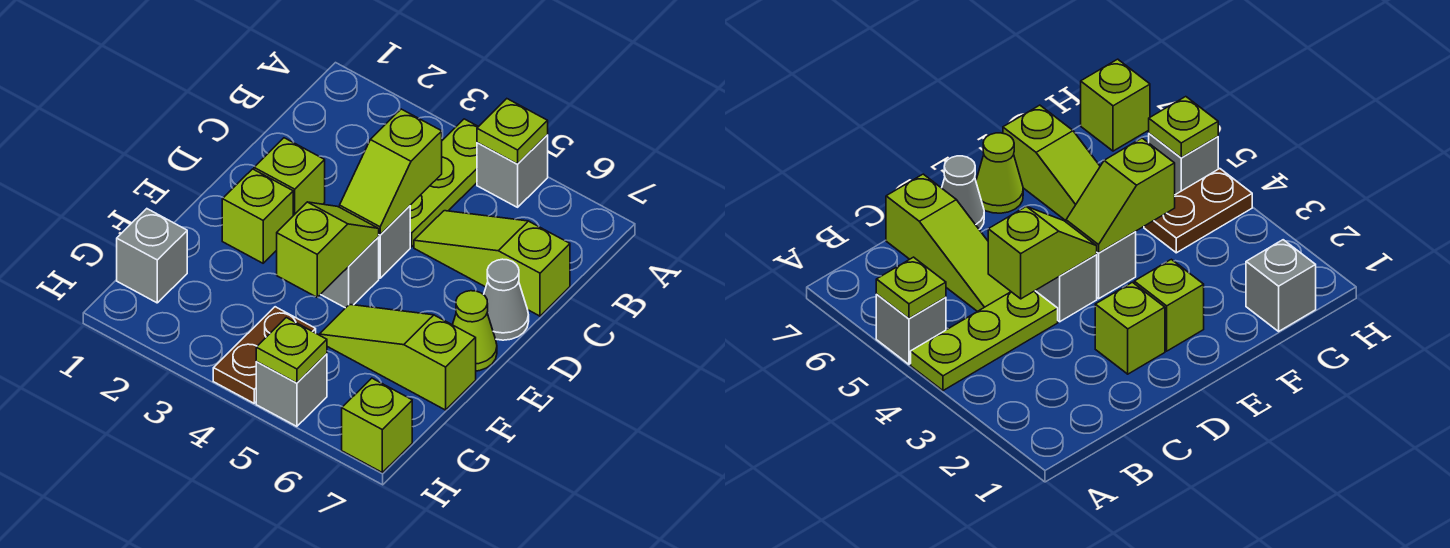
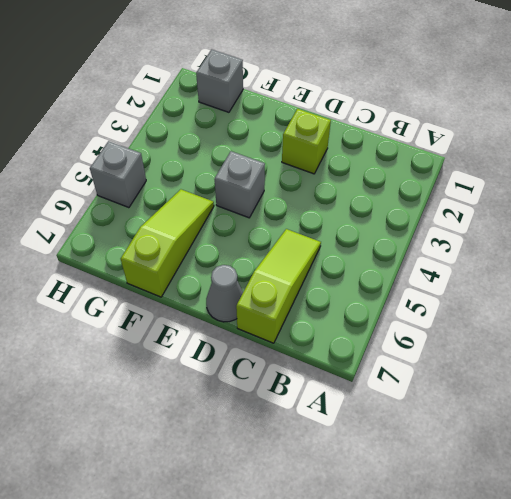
none -> lime 1x3 plate [410,119,478,247]
none -> grey 1x1 brick [477,135,548,207]
none -> grey 1x1 brick [379,206,410,278]

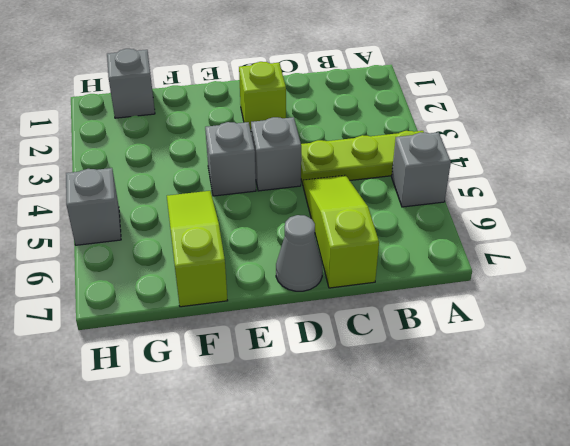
none -> lime 1x1 brick [222,169,293,263]
none -> lime 1x1 cone [453,291,497,371]
none -> brown 1x2 plate [213,307,316,403]

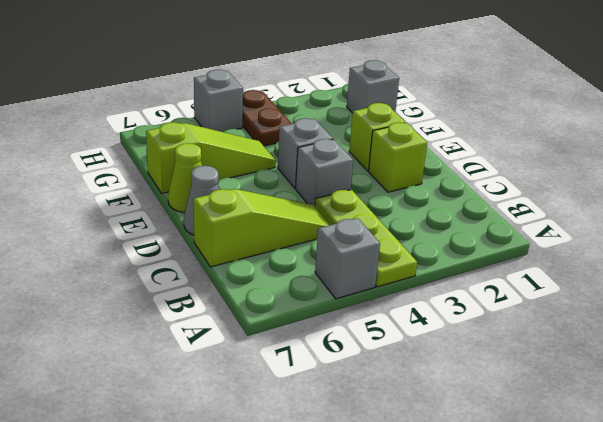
none -> lime 1x1 brick [342,378,412,472]
none -> lime 1x1 plate [477,99,548,164]
none -> lime 1x2 slope [340,109,442,235]

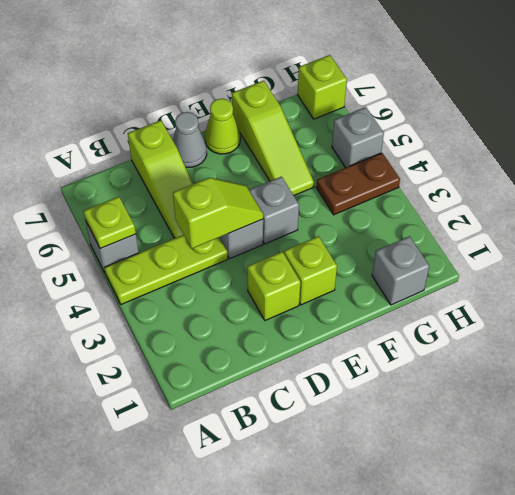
none -> lime 1x2 slope [277,202,379,297]
none -> lime 1x1 plate [256,318,327,383]

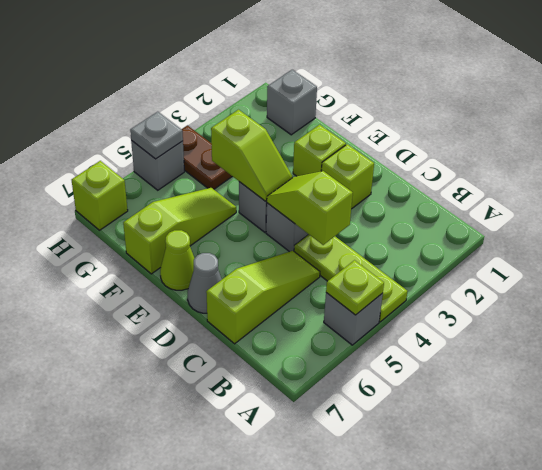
grey 1x1 plate [130,112,183,159] -> lime 1x1 plate [256,318,327,383]

